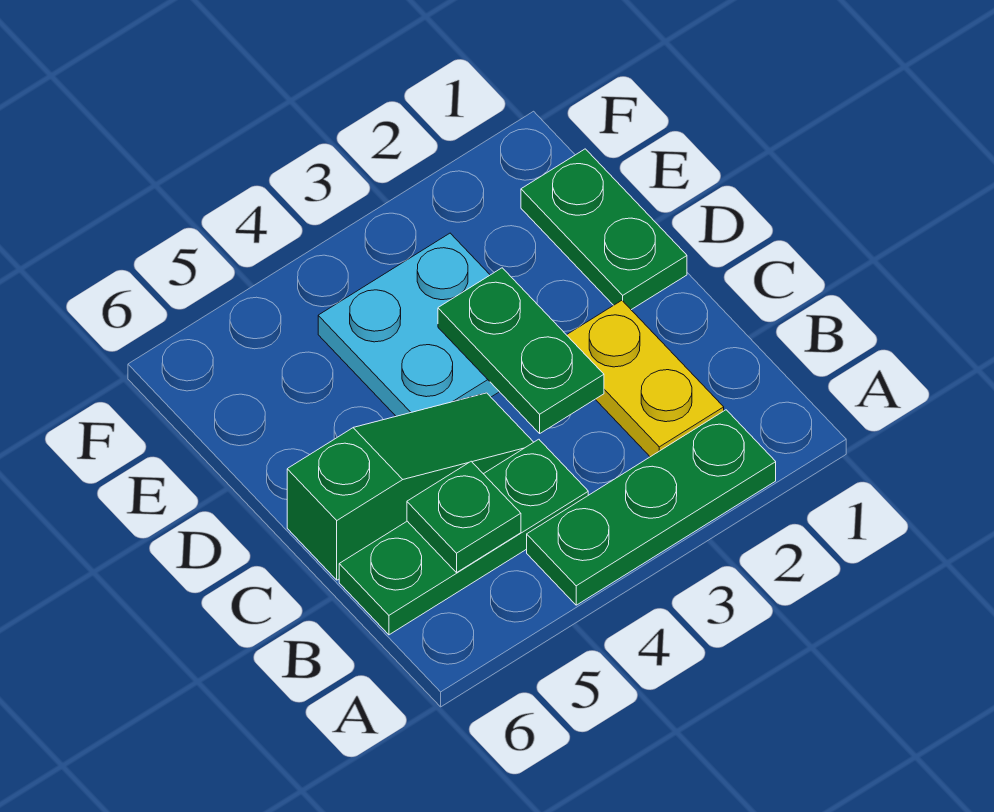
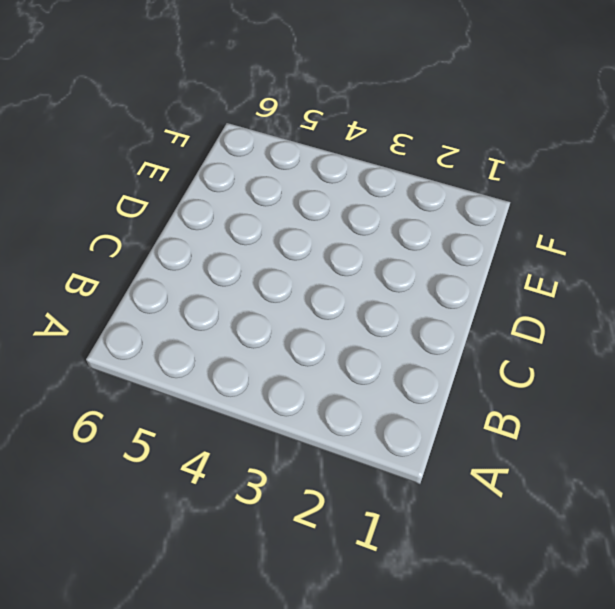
none -> green 1x3 plate [527,410,776,605]
none -> yellow 1x2 plate [567,301,724,457]

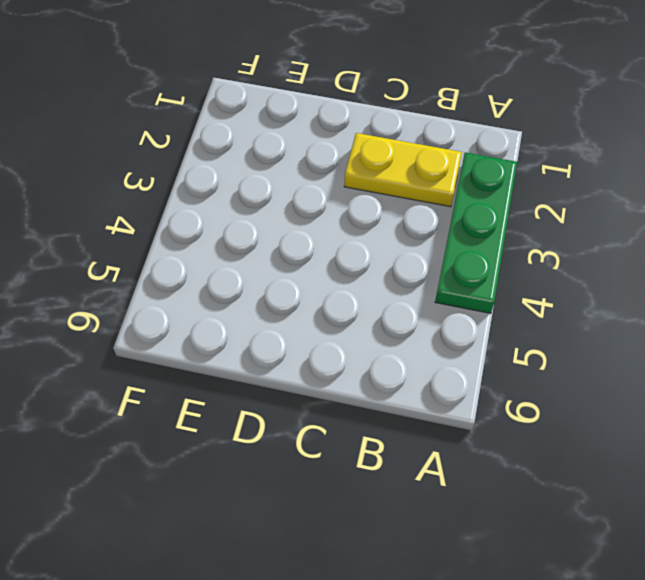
none -> green 1x3 plate [339,439,588,635]
none -> green 1x3 slope [287,393,534,580]

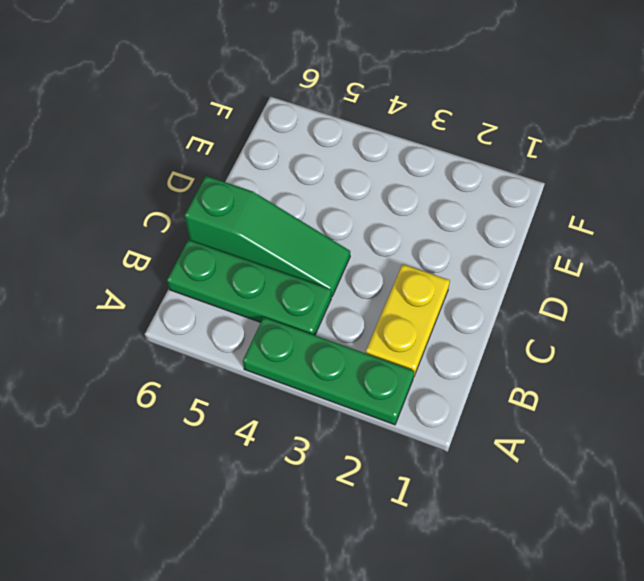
none -> green 1x2 plate [521,149,687,310]
none -> cyan 2x2 plate [318,233,499,416]

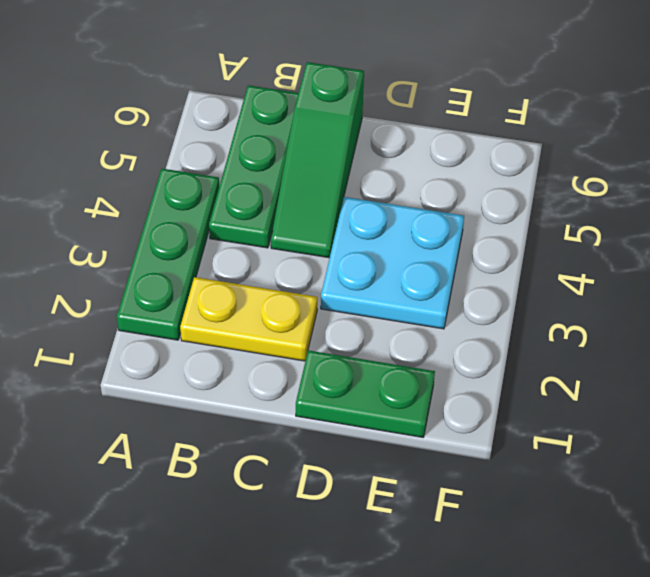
none -> green 1x1 plate [407,461,521,573]
none -> green 1x2 plate [438,268,604,433]

